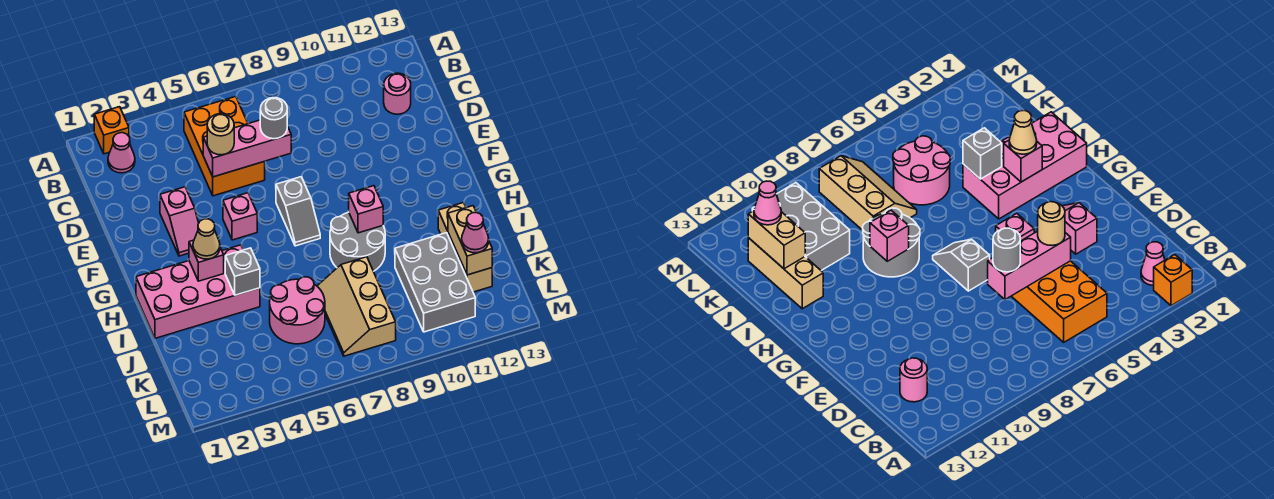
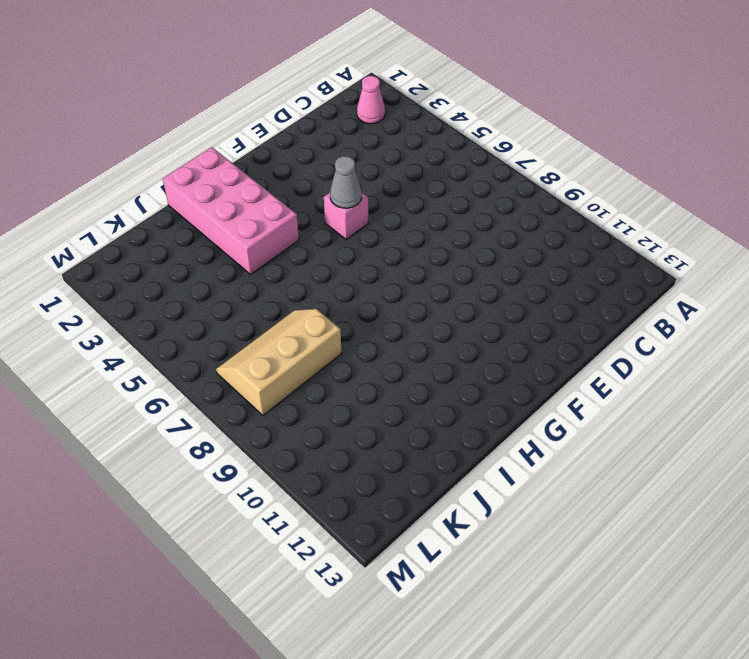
grey 1x1 cone [330,156,362,208] -> none
none -> orange 1x1 brick [94,107,129,154]
none -> orange 2x3 brick [184,97,265,196]
none -> pink 1x1 round brick [384,73,411,114]

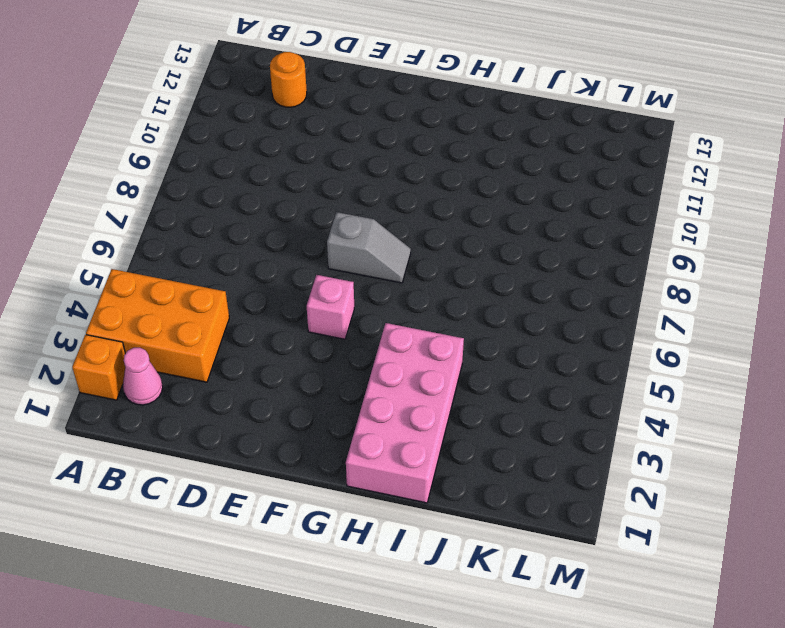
orange 2x3 brick [86,269,229,382] -> orange 2x3 brick moved to [184,97,265,196]
orange 1x1 round brick [270,52,307,107] -> pink 1x1 round brick [384,73,411,114]
none -> pink 1x2 slope [160,187,199,256]
none -> grey 2x2 round brick [330,212,385,271]
none -> tan 1x3 brick [438,203,492,292]

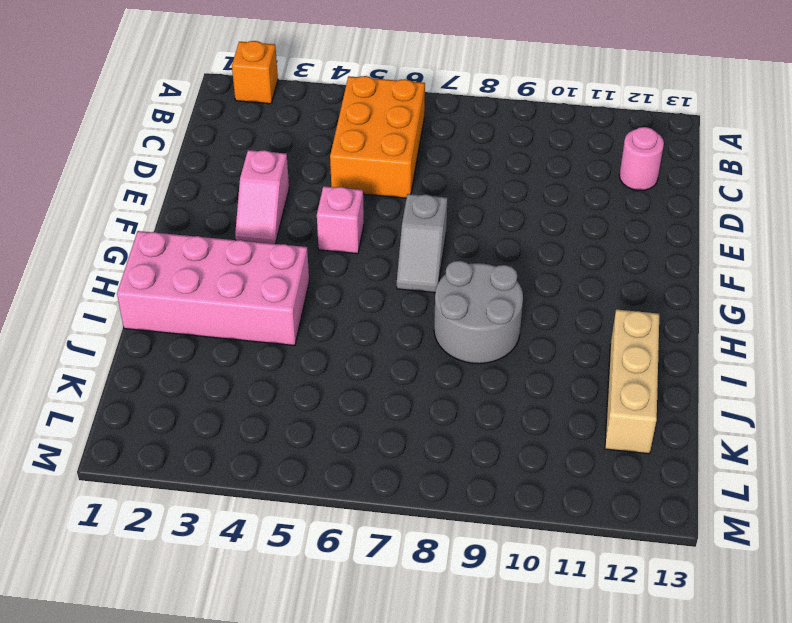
none -> pink 1x1 cone [108,133,135,173]
none -> pink 2x2 round brick [270,277,325,344]
none -> tan 2x3 slope [317,257,396,356]

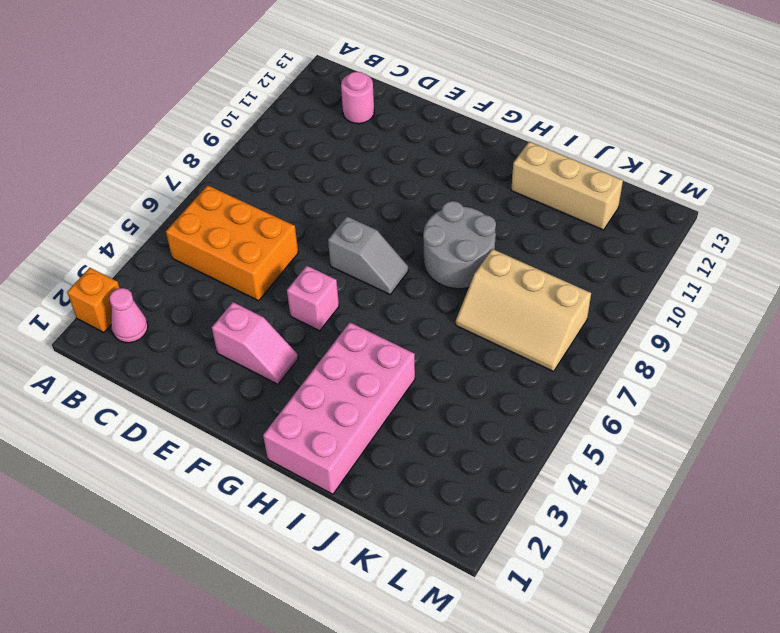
none -> pink 2x2 round brick [270,277,325,344]
none -> grey 2x3 brick [395,233,475,332]
none -> pink 1x3 brick [203,120,291,177]

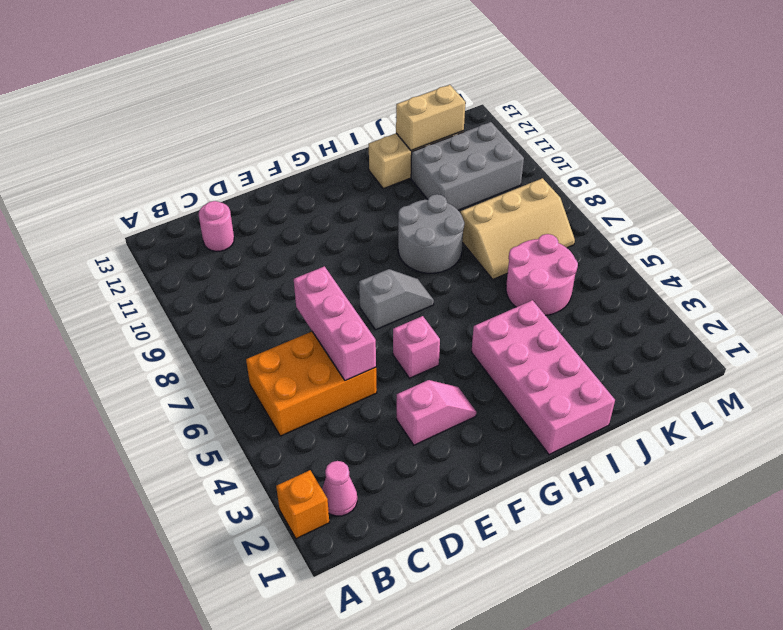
none -> pink 1x1 brick [189,240,224,281]
none -> pink 1x1 brick [349,186,383,233]
none -> grey 1x1 brick [225,248,260,295]

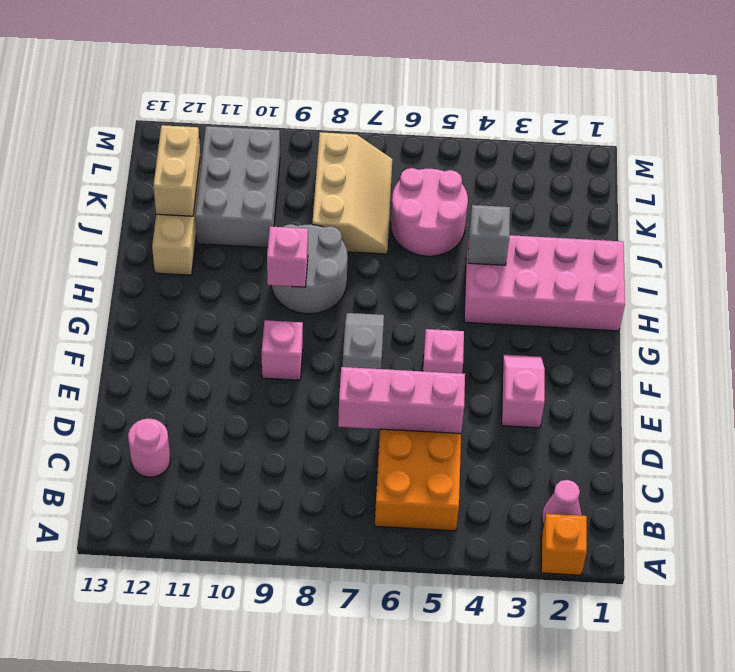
pink 1x1 brick [262,320,303,380] -> pink 1x1 brick moved to [189,240,224,281]
none -> tan 1x1 round brick [207,114,234,155]
none -> grey 1x1 round brick [260,98,287,139]
none -> tan 1x1 cone [193,219,220,259]

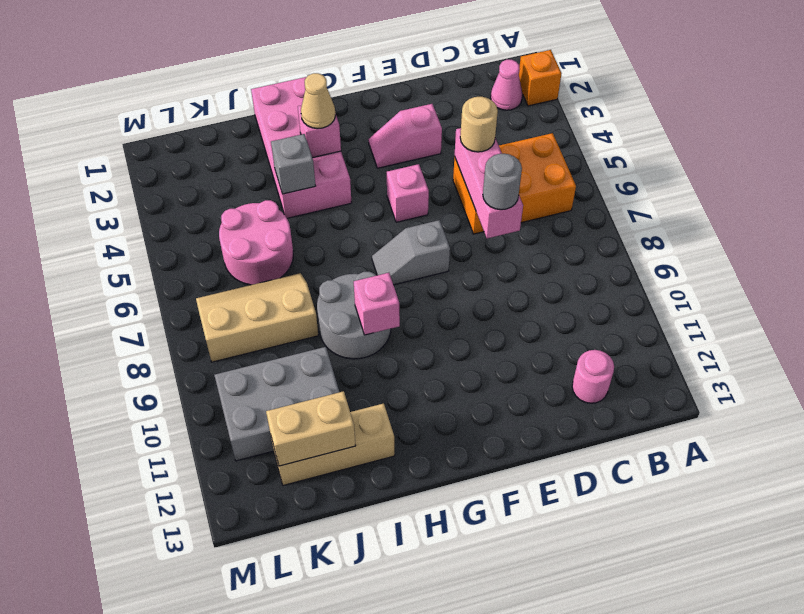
none -> pink 1x1 cone [462,213,489,253]

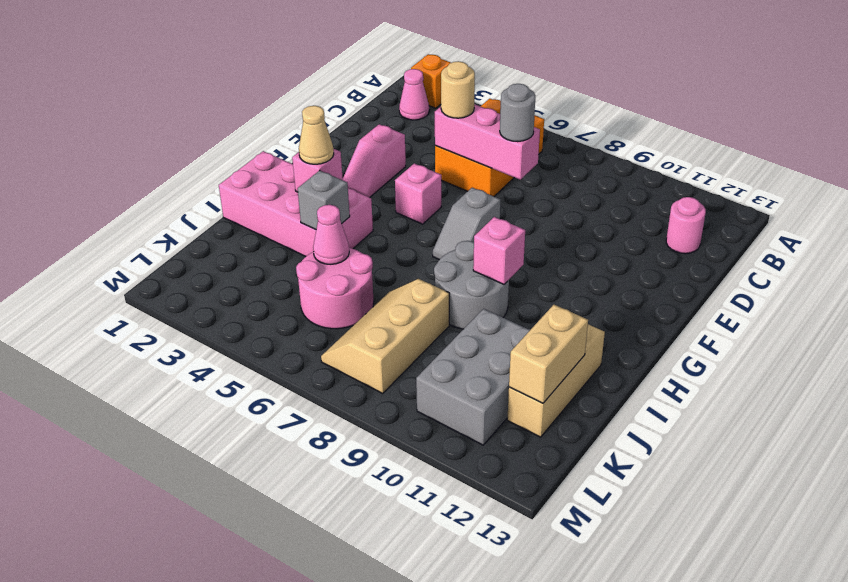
pink 1x1 cone [313,205,349,264] -> pink 1x1 cone moved to [462,213,489,253]

